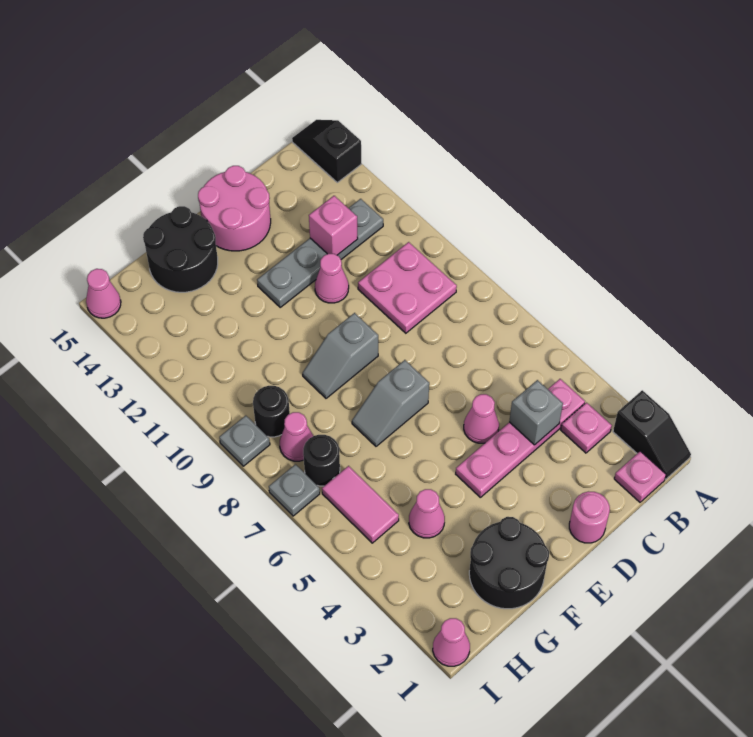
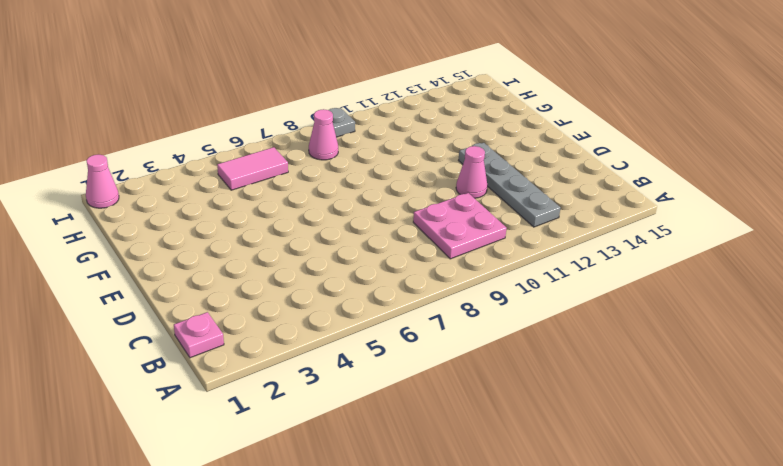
none -> black 1x2 slope [613,390,691,479]
none -> black 1x2 slope [292,120,361,182]
none -> pink 1x1 plate [561,403,612,453]

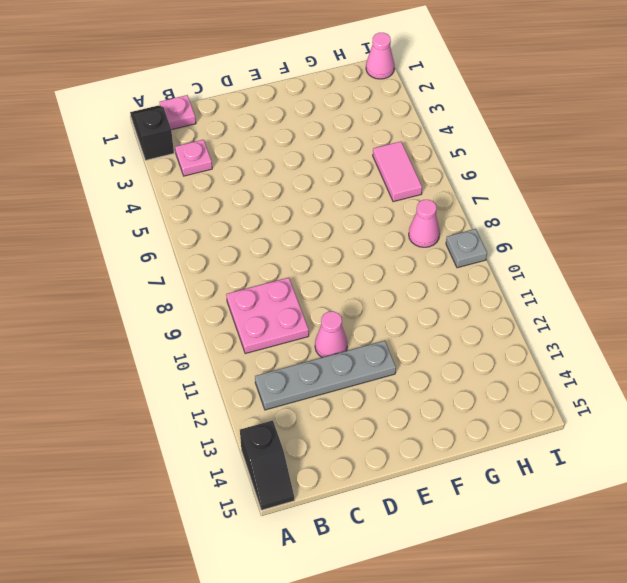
none -> pink 1x4 plate [456,379,585,497]
none -> pink 1x1 round brick [569,491,610,543]
none -> pink 1x1 cone [464,394,499,443]

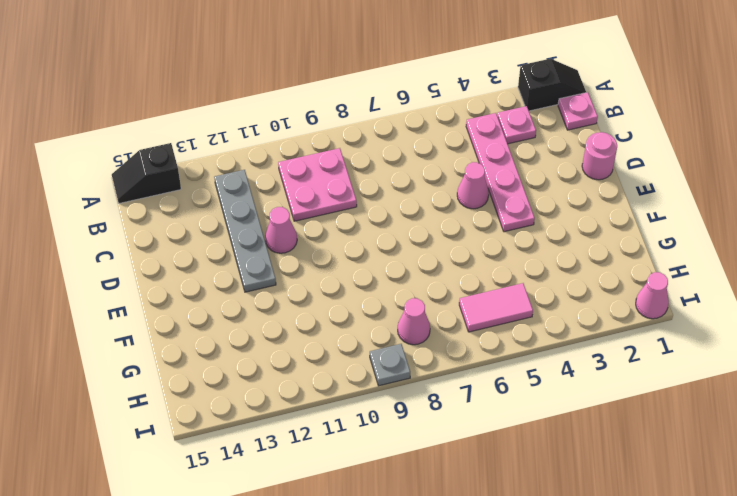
none -> pink 2x2 round brick [198,166,271,251]
none -> grey 1x2 slope [352,360,429,446]
none -> grey 1x2 slope [303,313,378,398]

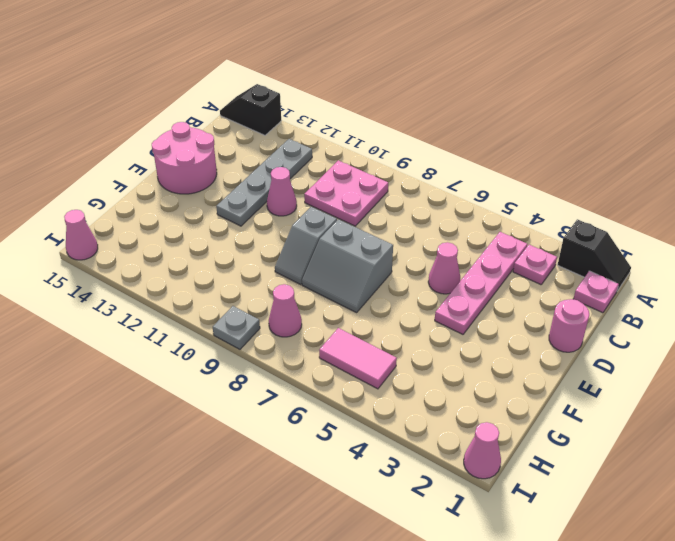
grey 2x2 slope [302,219,393,313] -> grey 1x2 slope [352,360,429,446]
none -> black 2x2 round brick [469,517,549,609]
none -> black 2x2 round brick [143,206,218,292]
none -> pink 1x1 cone [409,489,445,538]

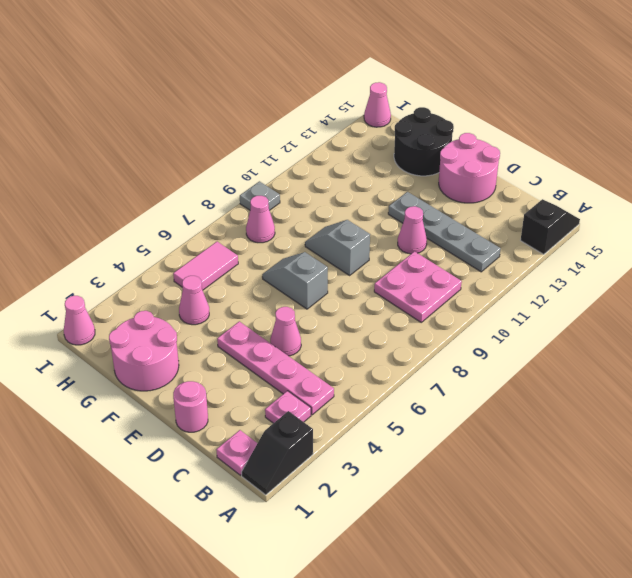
pink 2x2 round brick [109,311,179,391] -> black 2x2 round brick [469,517,549,609]
none -> black 1x1 round brick [303,435,340,486]
none -> black 1x1 round brick [253,386,290,437]
none -> grey 1x1 plate [269,464,320,516]

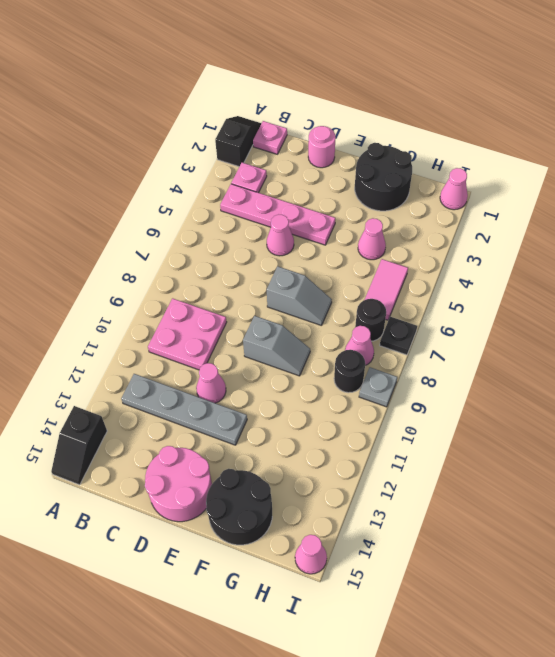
black 1x1 plate [380,317,417,355] -> grey 1x1 plate [269,464,320,516]
none -> grey 1x1 brick [509,380,563,445]
none -> pink 1x1 brick [309,196,358,255]

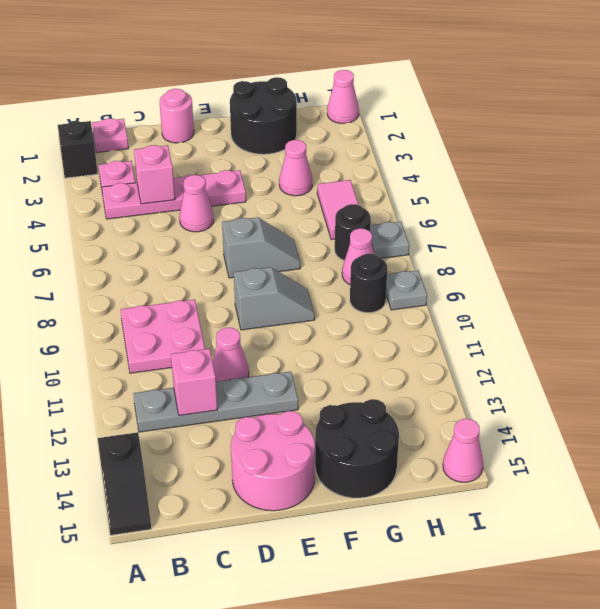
pink 1x1 brick [134,145,175,204] -> grey 1x1 brick [509,380,563,445]

